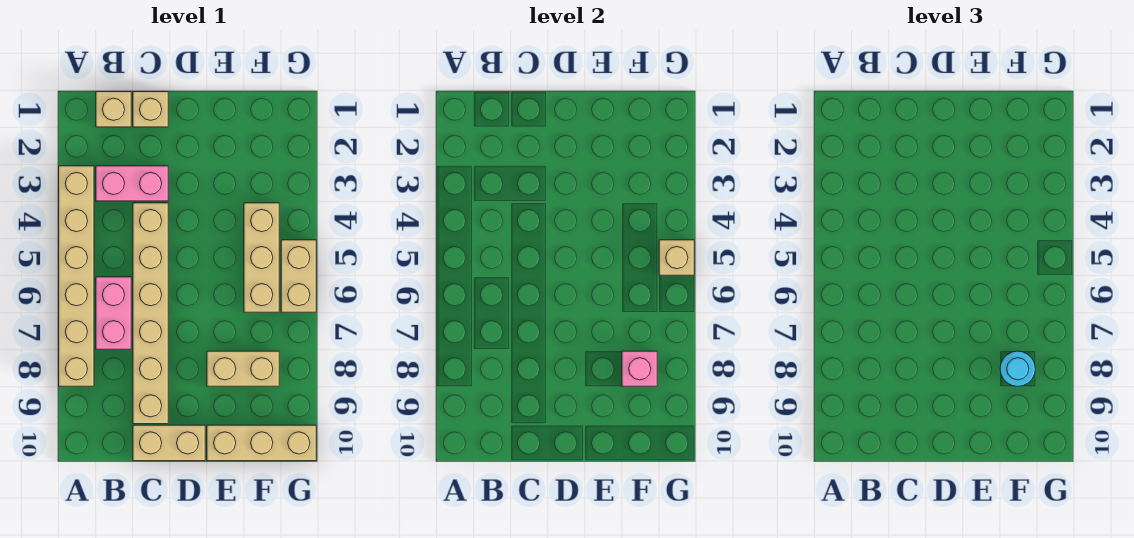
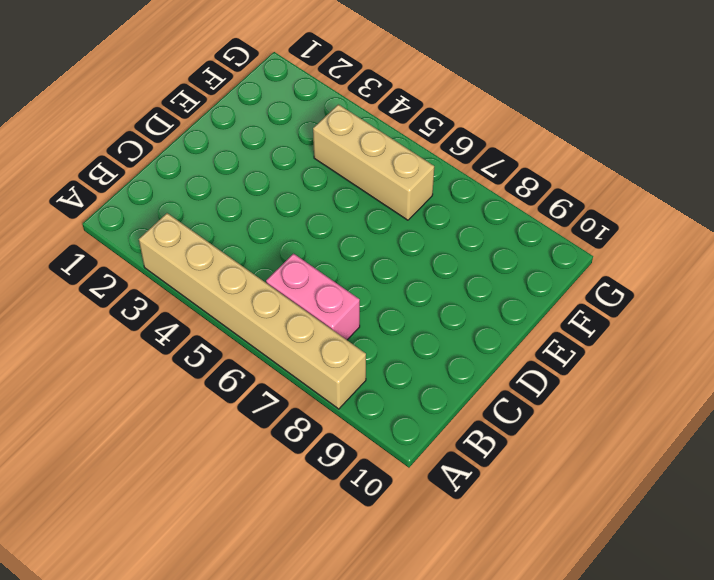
none -> tan 1x1 brick [96,92,131,127]
none -> pink 1x2 brick [96,166,168,201]
none -> tan 1x1 brick [133,92,168,127]

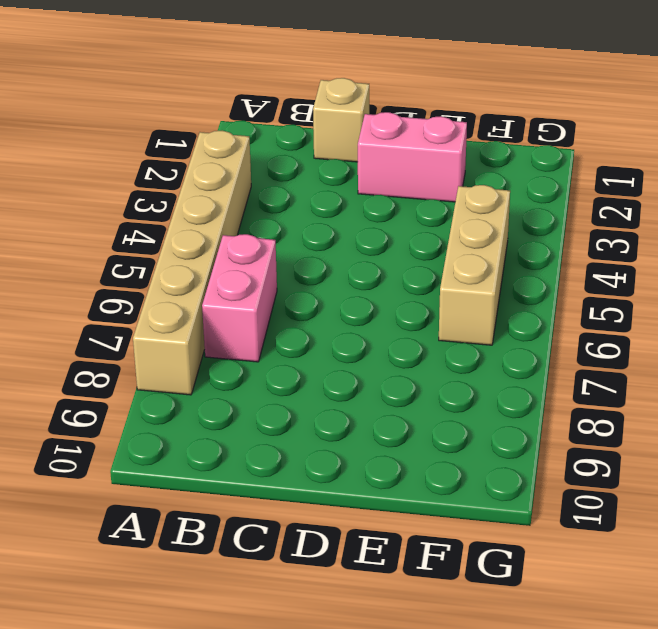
pink 1x2 brick [358,112,467,202] -> pink 1x2 brick moved to [96,166,168,201]
none -> tan 1x1 brick [96,92,131,127]
none -> tan 1x6 brick [133,203,168,424]
none -> tan 1x2 brick [133,425,205,461]

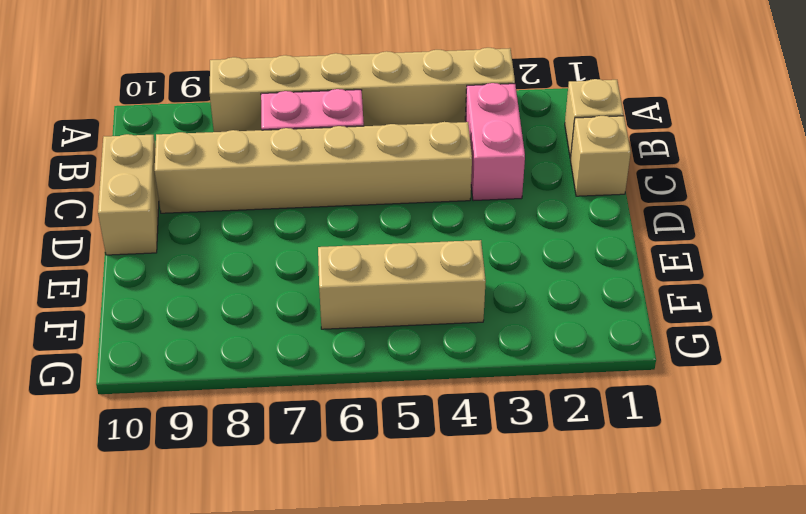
none -> tan 1x2 brick [207,351,279,386]
none -> tan 1x3 brick [207,425,316,461]
none -> tan 1x2 brick [281,240,316,312]

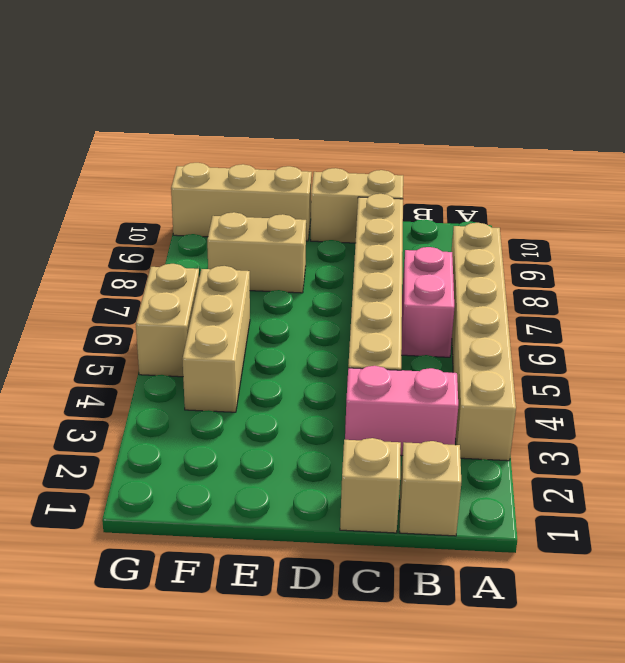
none -> pink 1x1 brick [622,351,657,386]
none -> tan 1x1 brick [659,240,694,275]
none -> cyan 1x1 round brick [1000,351,1035,386]

